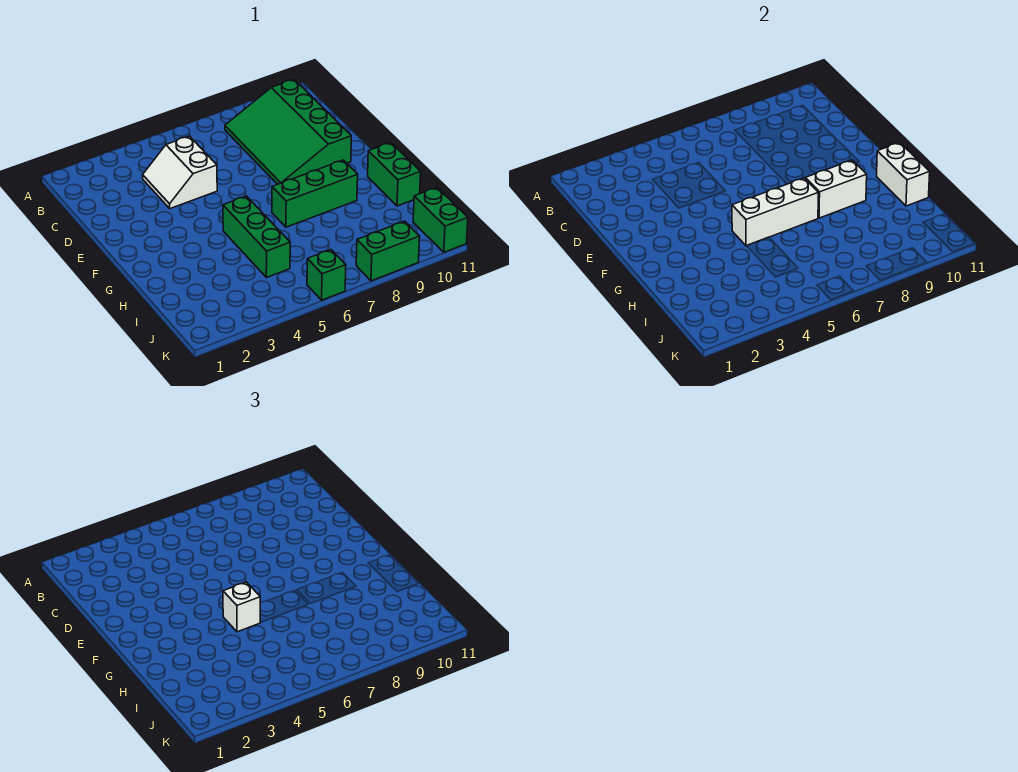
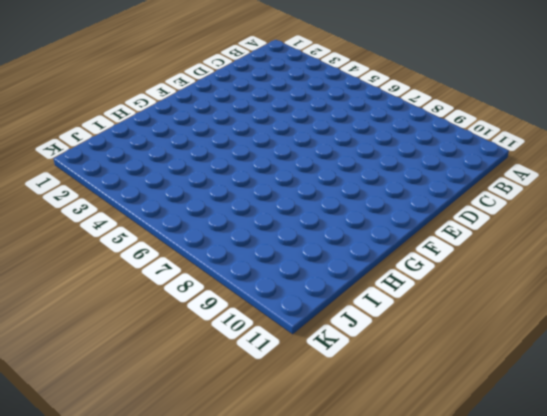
none -> green 3x4 slope [225,80,351,184]
none -> white 2x2 slope [143,136,217,209]
none -> green 1x3 brick [223,196,290,278]

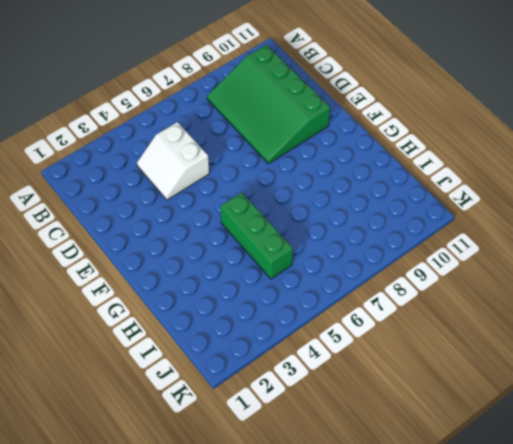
none -> green 1x3 brick [272,160,358,227]
none -> green 1x2 brick [368,142,421,206]
none -> green 1x2 brick [413,187,468,252]

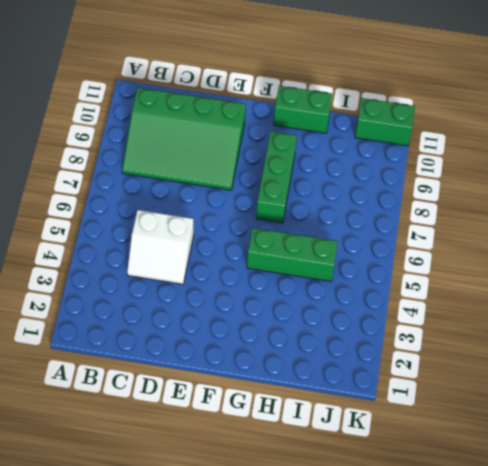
none -> green 1x1 brick [307,250,346,300]
none -> green 1x2 brick [356,221,420,281]
none -> white 1x3 brick [732,178,818,246]

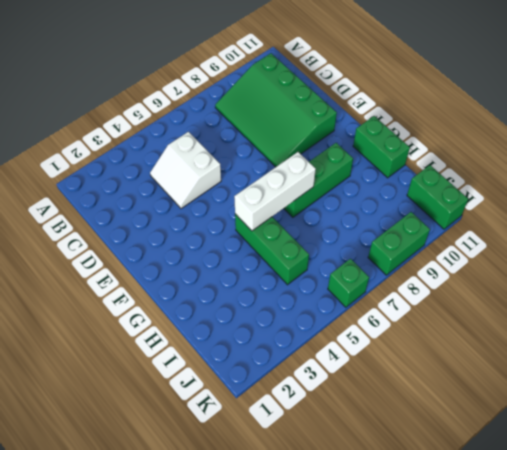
none -> white 1x2 brick [805,160,867,218]
none -> white 1x2 brick [877,142,930,206]
none -> white 1x1 brick [223,582,260,632]

